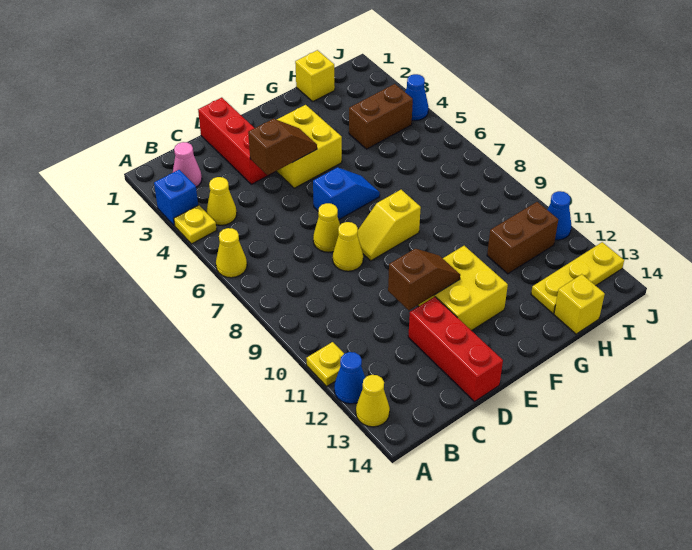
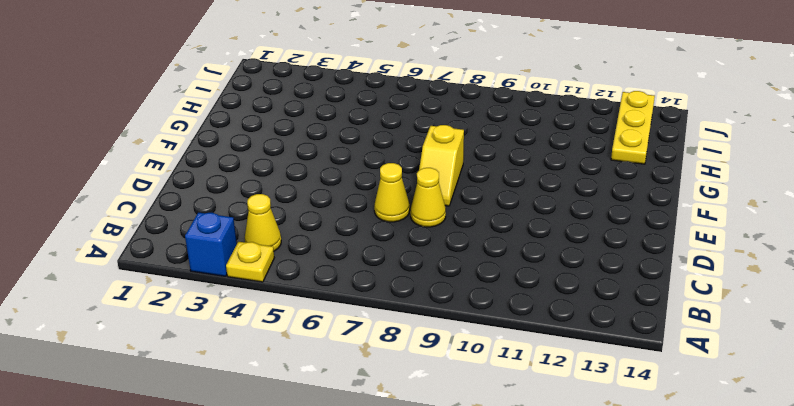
none -> yellow 1x1 cone [216,228,247,278]
none -> yellow 1x1 plate [306,342,344,386]
none -> blue 1x1 cone [334,352,365,404]

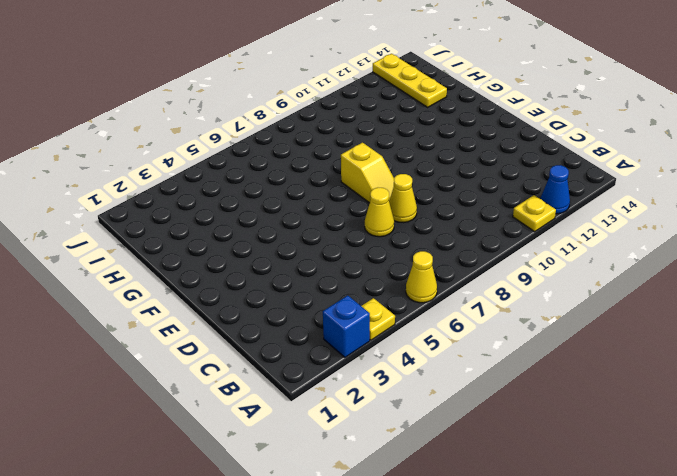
none -> yellow 1x1 cone [356,375,390,427]
none -> pink 1x1 cone [173,142,202,187]
none -> yellow 1x1 cone [206,177,237,225]

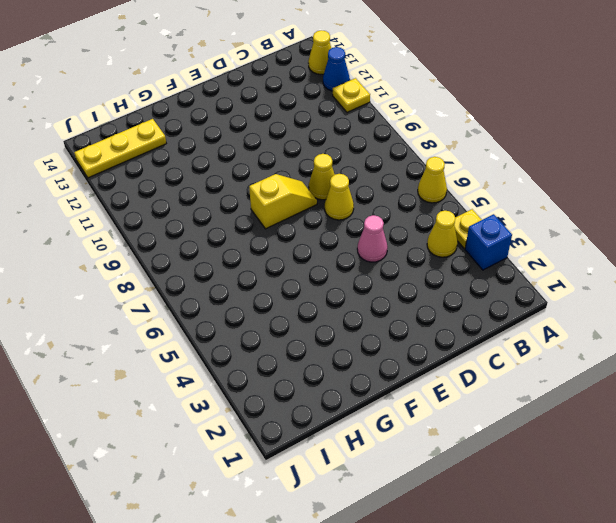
pink 1x1 cone [357,215,388,262] -> pink 1x1 cone moved to [173,142,202,187]
none -> red 1x3 brick [198,98,274,184]
none -> red 1x3 brick [408,297,503,402]
none -> yellow 2x2 brick [276,105,342,188]

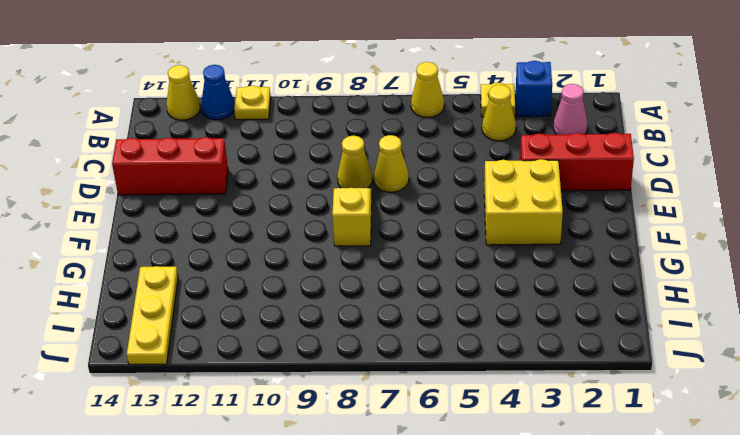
none -> blue 1x2 slope [313,167,380,220]
none -> yellow 2x2 brick [417,246,508,331]
none -> yellow 1x1 brick [295,50,335,101]

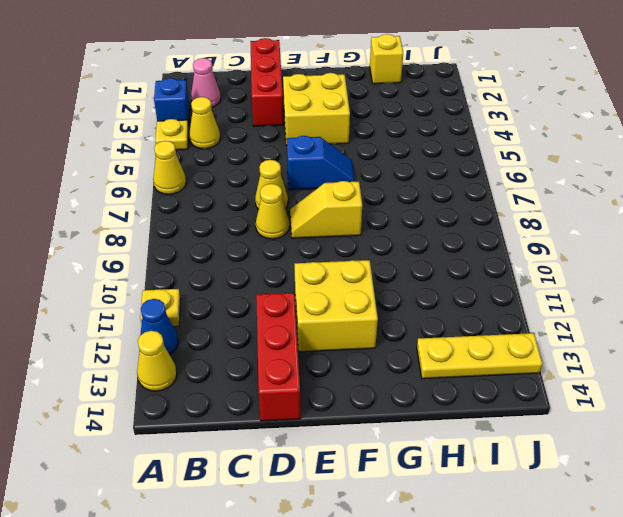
none -> brown 1x2 brick [349,84,413,149]
none -> brown 1x2 brick [487,202,558,274]
none -> yellow 1x1 brick [554,274,605,334]

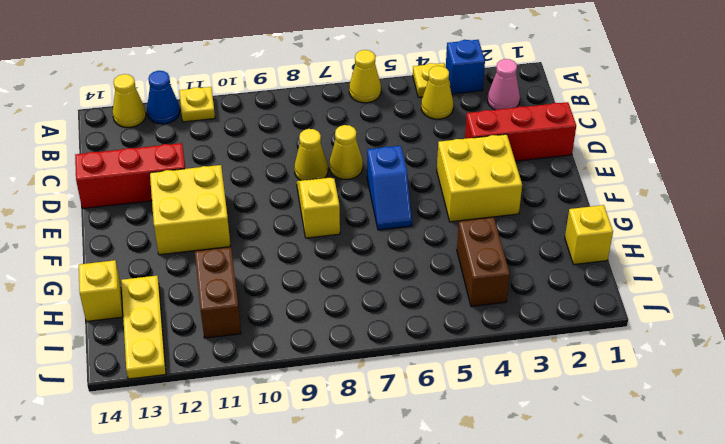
none -> blue 1x1 cone [405,74,429,121]
none -> blue 1x1 cone [547,191,571,240]
none -> brown 1x2 slope [248,119,317,175]

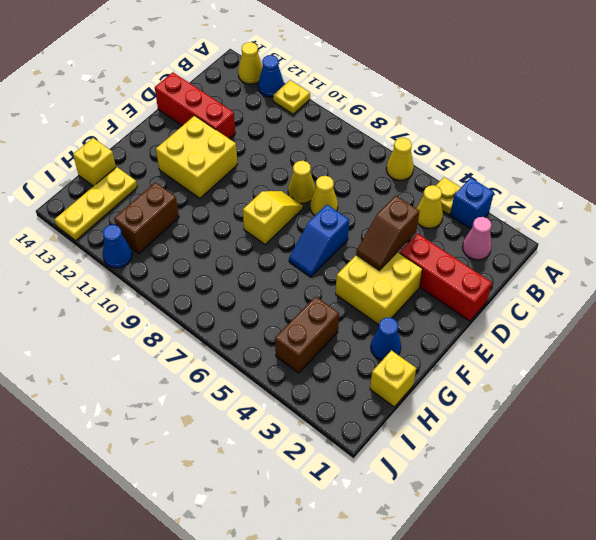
blue 1x1 cone [371,318,401,360] -> blue 1x1 cone moved to [405,74,429,121]
none -> brown 1x2 slope [388,249,460,310]

